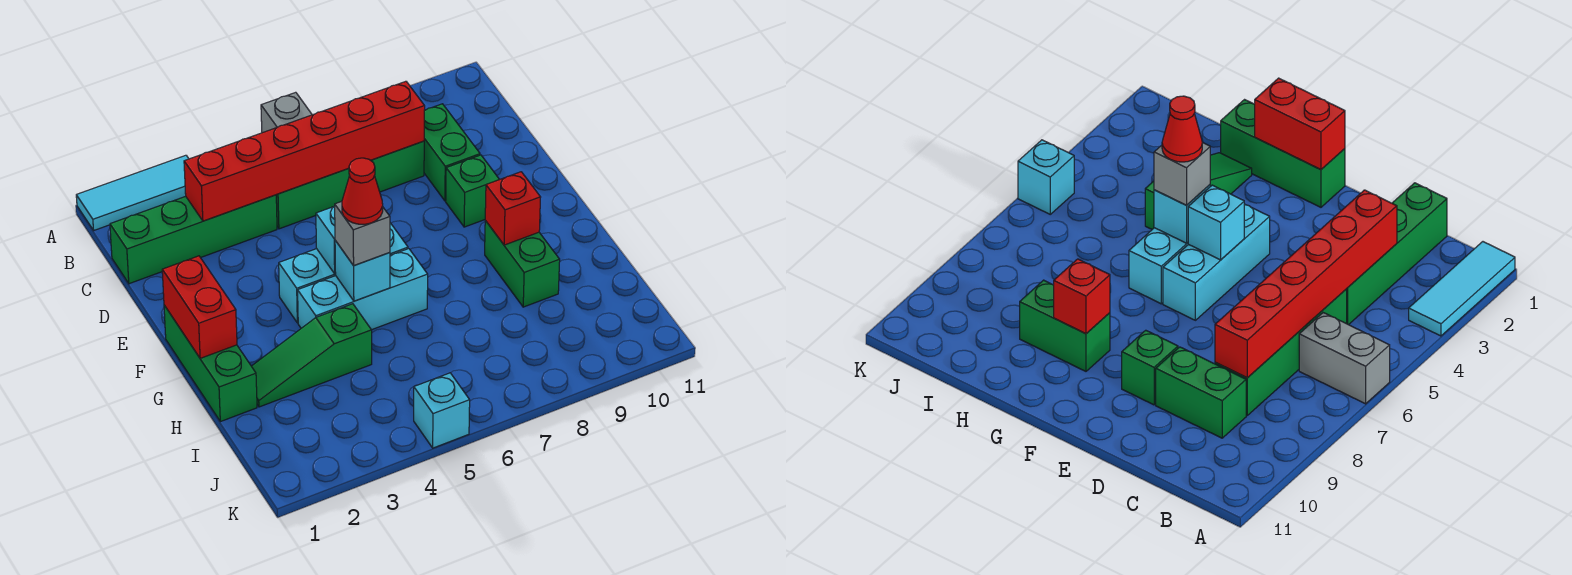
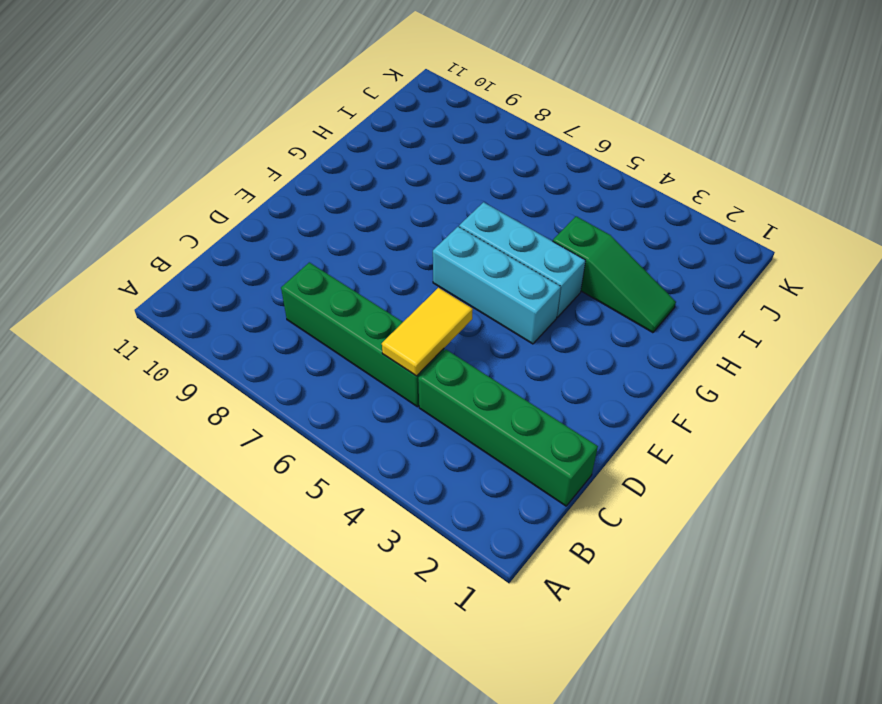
yellow 1x2 tile [382,288,473,376] -> red 1x6 brick [184,81,425,221]
none -> cyan 1x3 tile [76,155,189,230]
none -> grey 1x2 brick [261,92,312,133]
none -> green 1x2 brick [424,104,480,201]

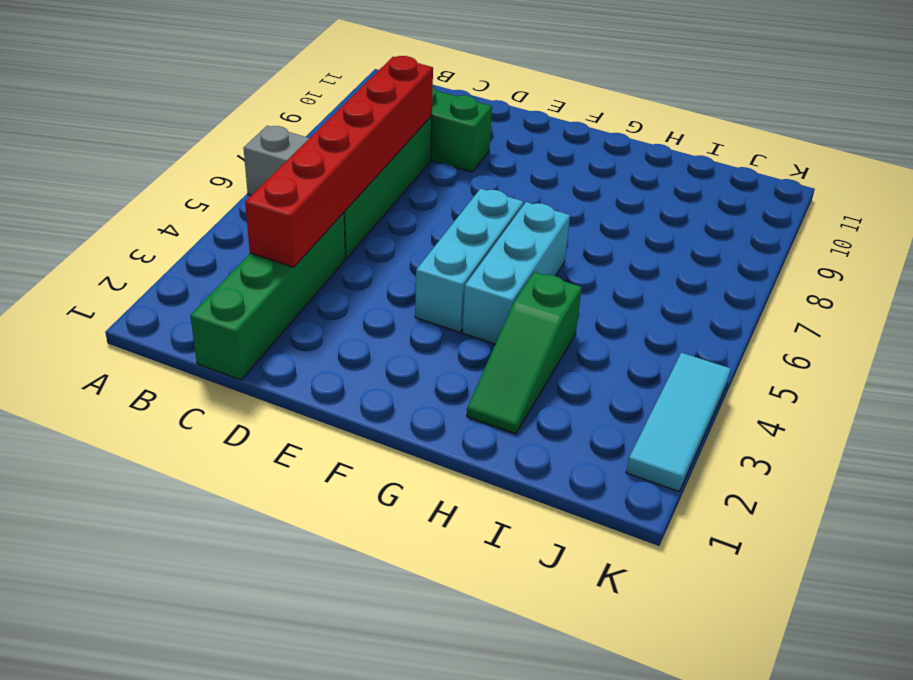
cyan 1x3 tile [626,353,731,491] -> cyan 1x3 tile moved to [76,155,189,230]
none -> green 1x1 brick [446,155,500,227]
none -> green 1x3 brick [164,305,257,422]
none -> green 1x2 brick [485,221,560,307]

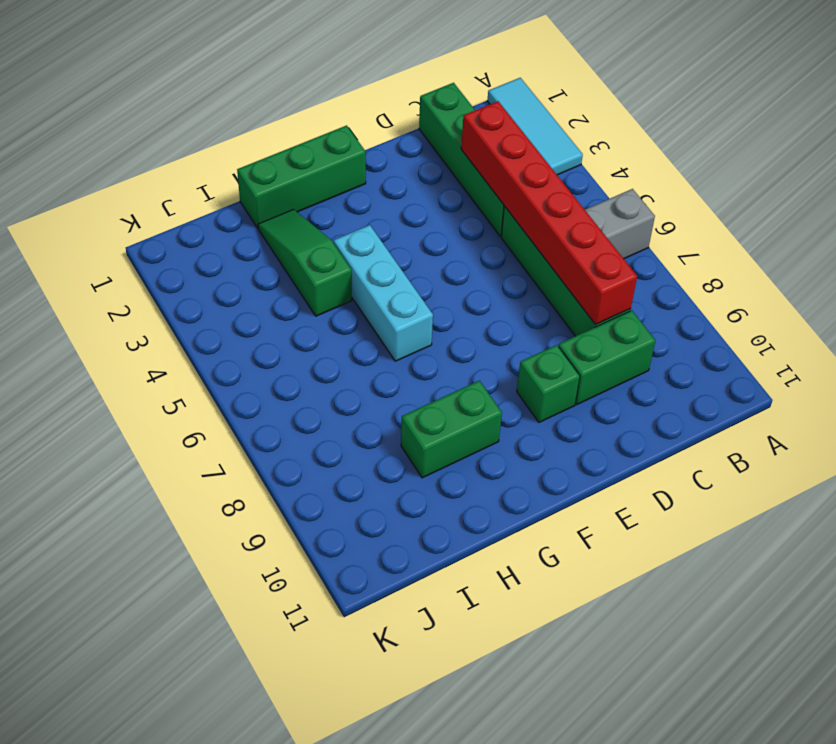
none -> cyan 1x3 brick [279,223,408,323]
none -> cyan 1x1 brick [414,373,470,448]
none -> red 1x2 brick [162,256,237,358]

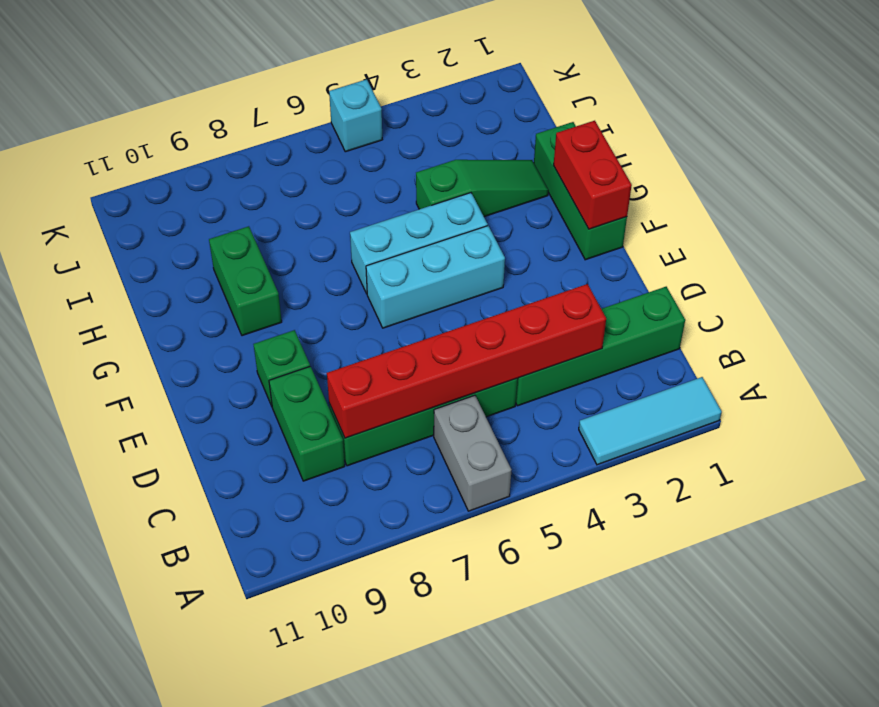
none -> cyan 1x1 brick [316,206,336,274]
none -> cyan 1x1 brick [335,240,390,301]
none -> red 1x1 brick [485,172,541,245]

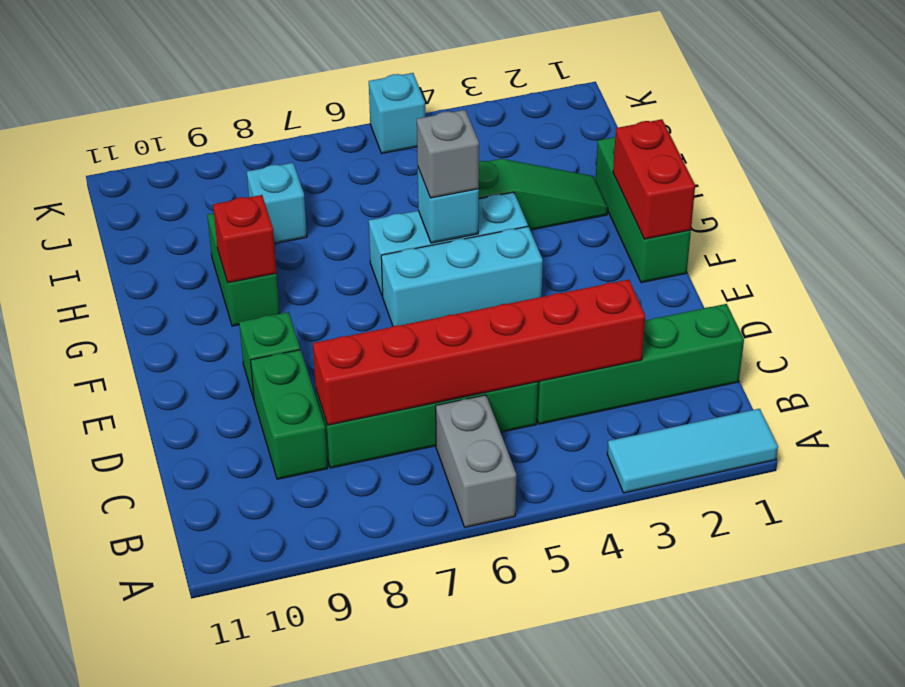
cyan 1x1 brick [247,163,307,244] -> cyan 1x1 brick moved to [316,206,336,274]
none -> red 1x1 cone [342,158,383,224]

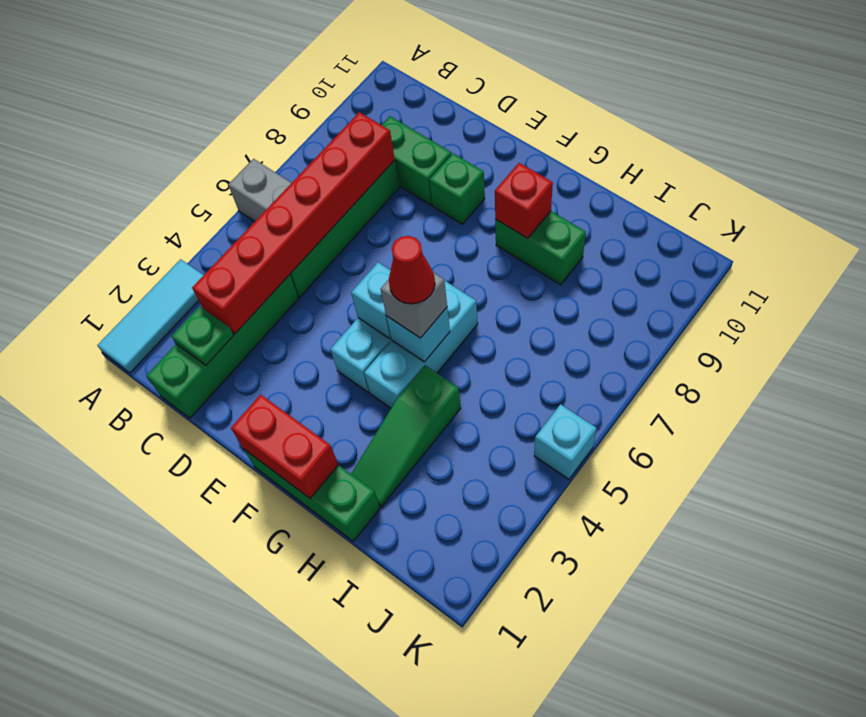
green 1x1 plate [172,306,234,365] -> none

